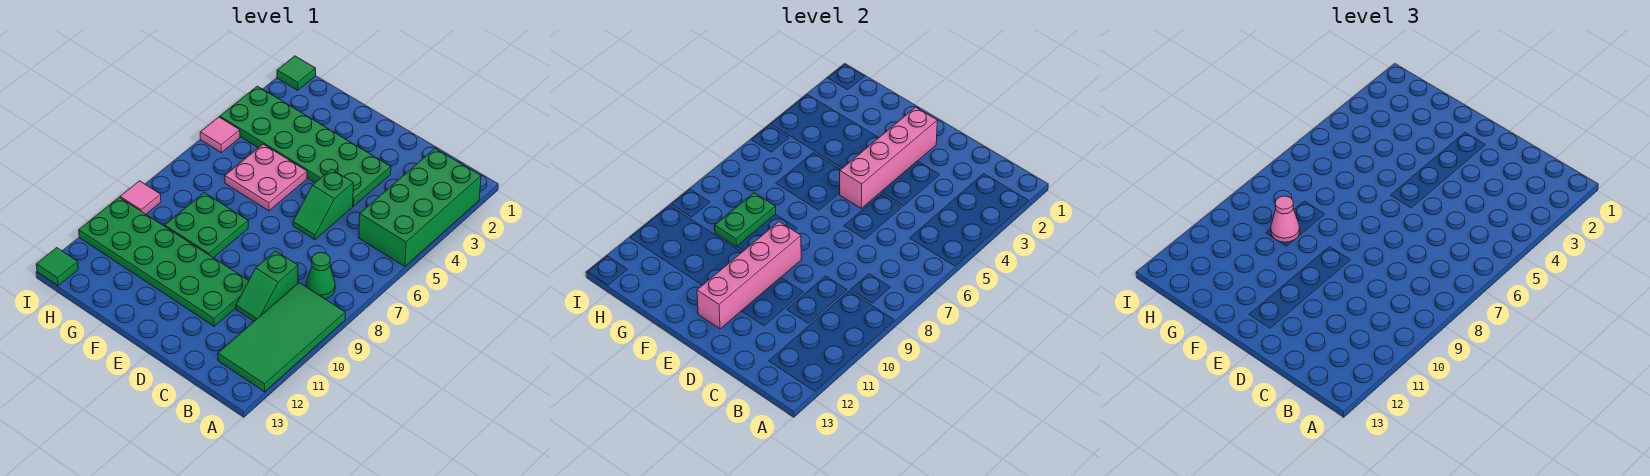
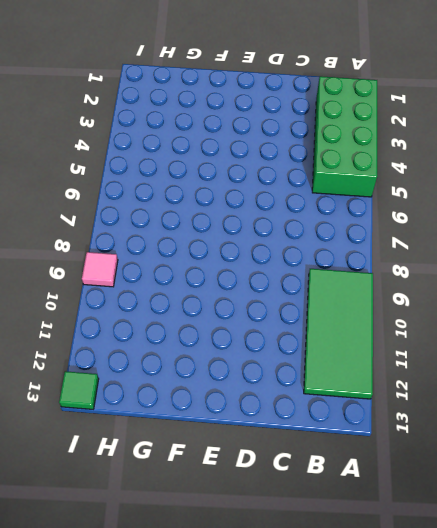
none -> green 1x1 cone [306,253,335,299]
none -> green 1x2 slope [236,251,298,321]
none -> green 2x6 plate [220,86,391,206]

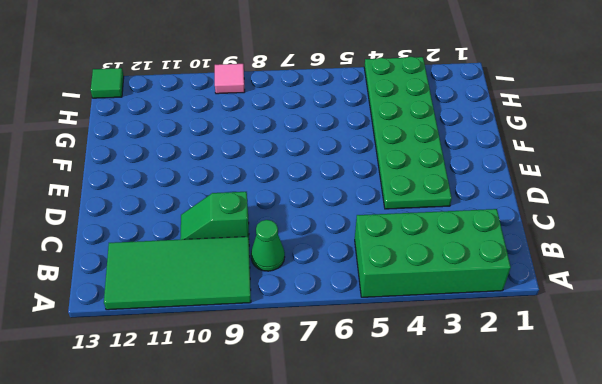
none -> green 1x2 slope [293,169,353,240]
none -> green 2x6 plate [79,197,249,326]
none -> pink 2x2 plate [225,144,307,211]

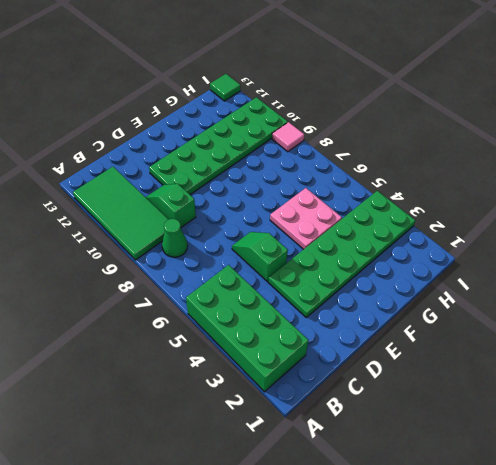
none -> green 2x2 plate [165,193,248,258]
none -> green 1x1 tile [277,56,316,90]
none -> pink 1x1 tile [200,117,240,153]

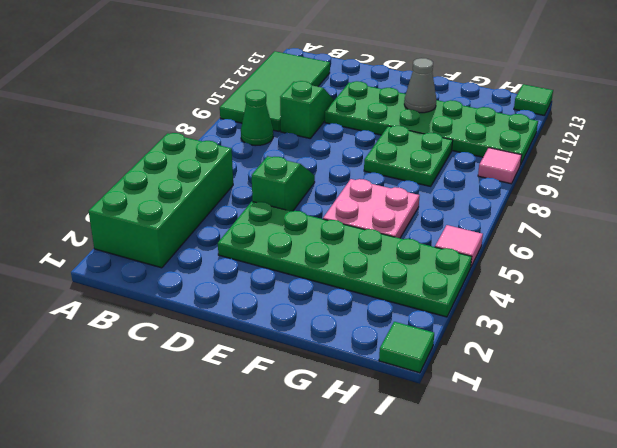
grey 1x1 cone [404,58,437,113] -> none
none -> pink 1x4 brick [840,107,937,208]
none -> pink 1x4 brick [697,222,801,329]
none -> green 1x2 plate [715,193,776,247]

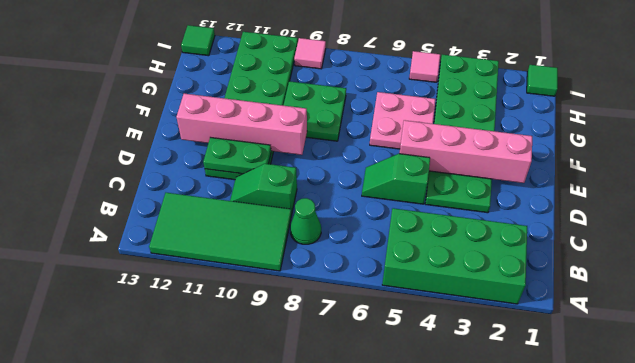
green 1x2 plate [203,137,271,174] -> green 1x2 plate moved to [715,193,776,247]
none -> pink 1x1 cone [1271,196,1300,242]

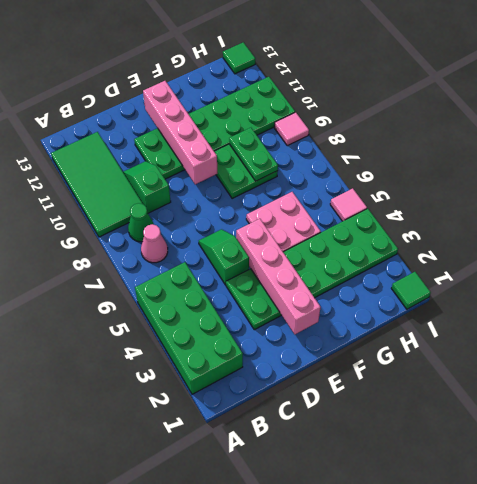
pink 1x1 cone [141,224,168,263] -> pink 1x1 cone moved to [1271,196,1300,242]

